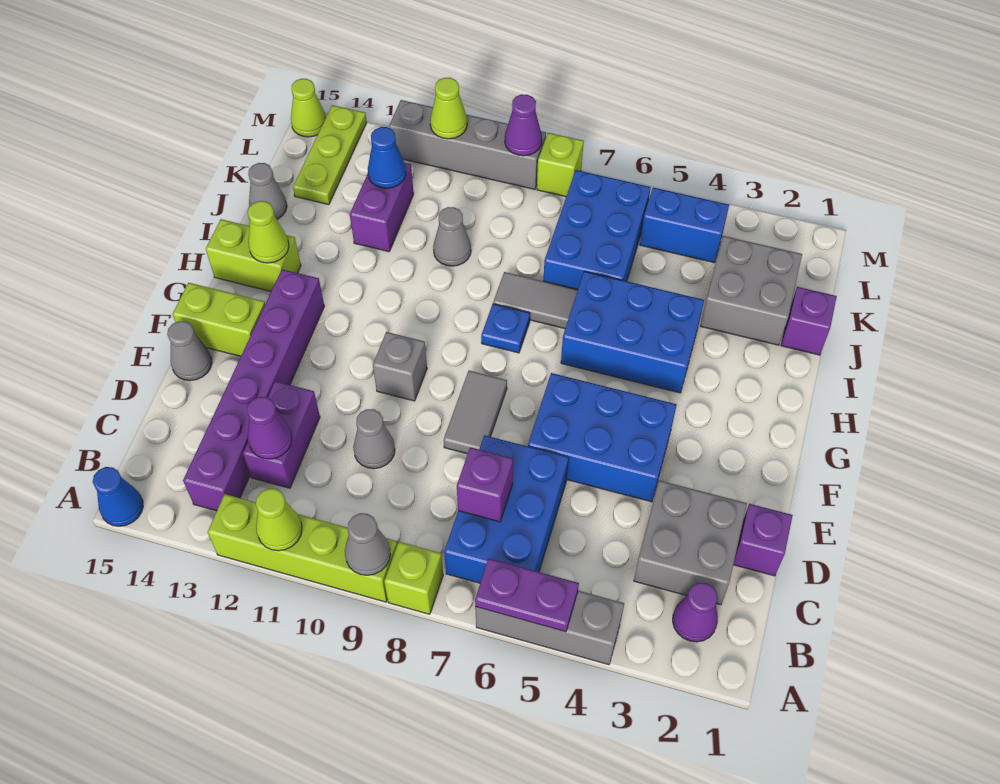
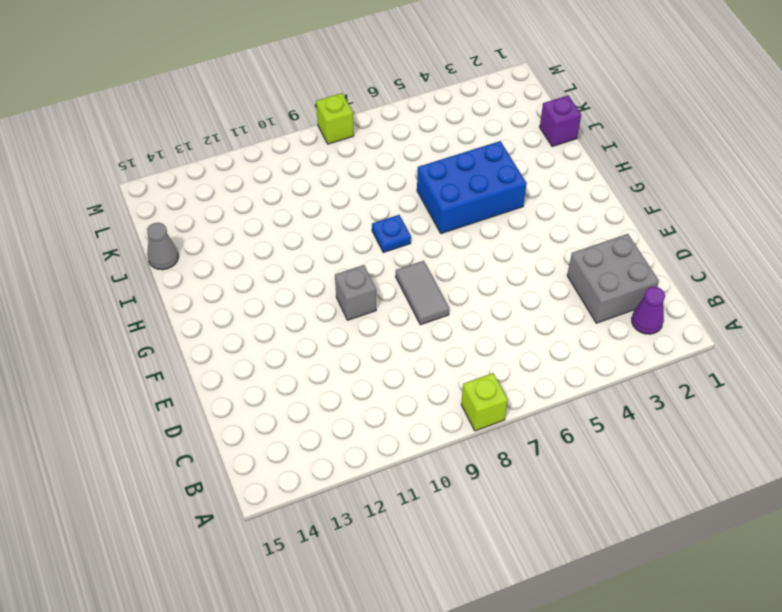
none -> grey 1x3 brick [475,591,624,665]
none -> lime 1x4 brick [208,494,397,602]
none -> blue 1x1 cone [93,467,143,526]
none -> blue 2x3 brick [444,435,569,583]

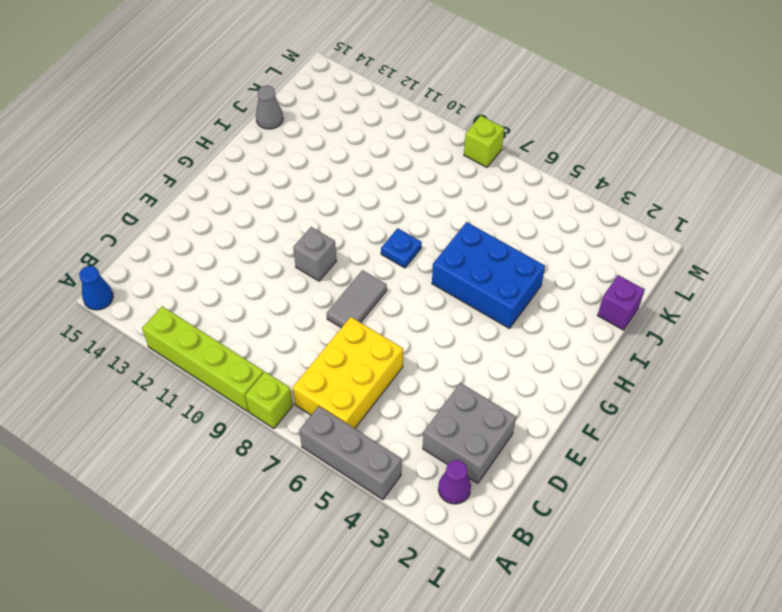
yellow 2x3 brick [293,317,403,428] -> blue 2x3 brick [444,435,569,583]
none -> purple 1x6 brick [183,269,324,511]
none -> purple 1x2 brick [243,381,320,488]
none -> purple 1x1 brick [733,504,793,576]
none -> grey 1x1 cone [353,409,395,469]

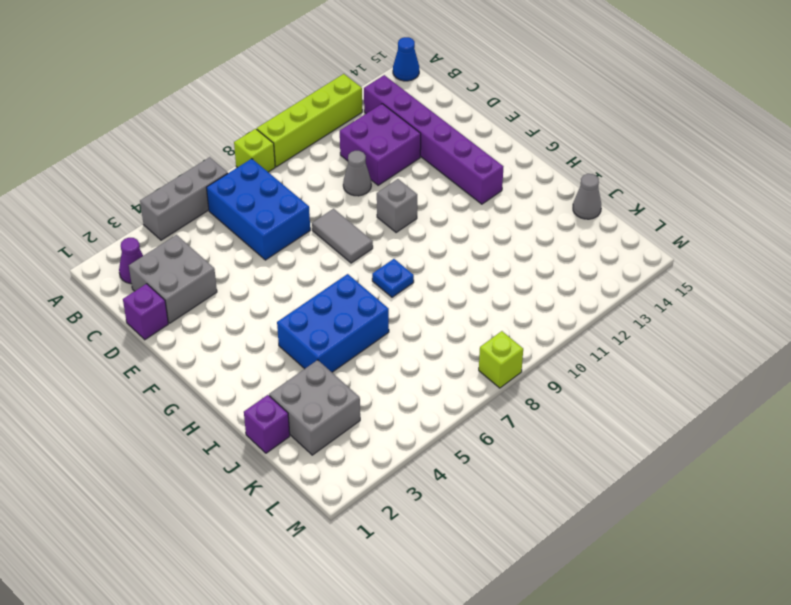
purple 2x2 brick [340,104,421,185] -> purple 1x2 brick [243,381,320,488]
none -> blue 2x3 brick [528,373,677,502]
none -> grey 1x1 cone [167,321,212,381]
none -> lime 1x2 brick [173,283,265,356]
none -> lime 1x2 brick [206,219,301,291]

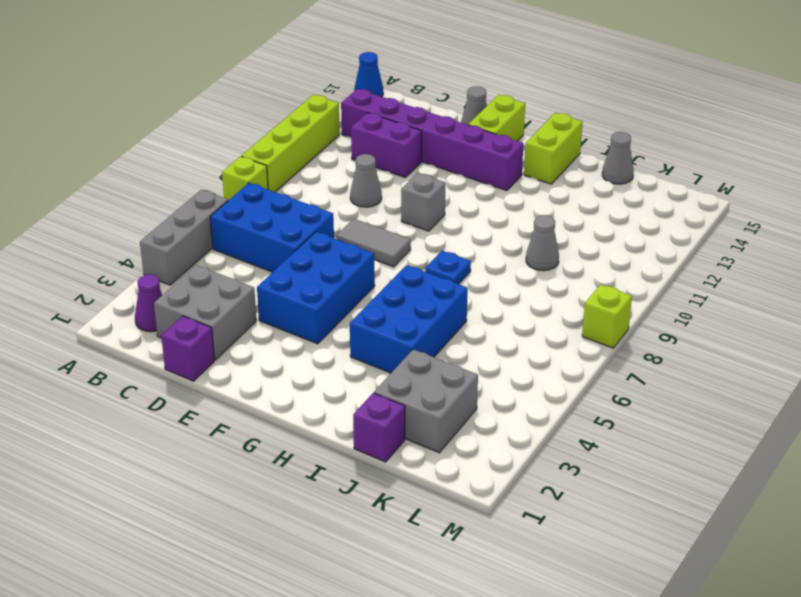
none -> grey 1x2 tile [493,272,578,329]
none -> blue 2x3 brick [543,170,651,289]
none -> purple 1x2 brick [350,163,414,252]
none -> lime 1x3 plate [293,105,367,205]

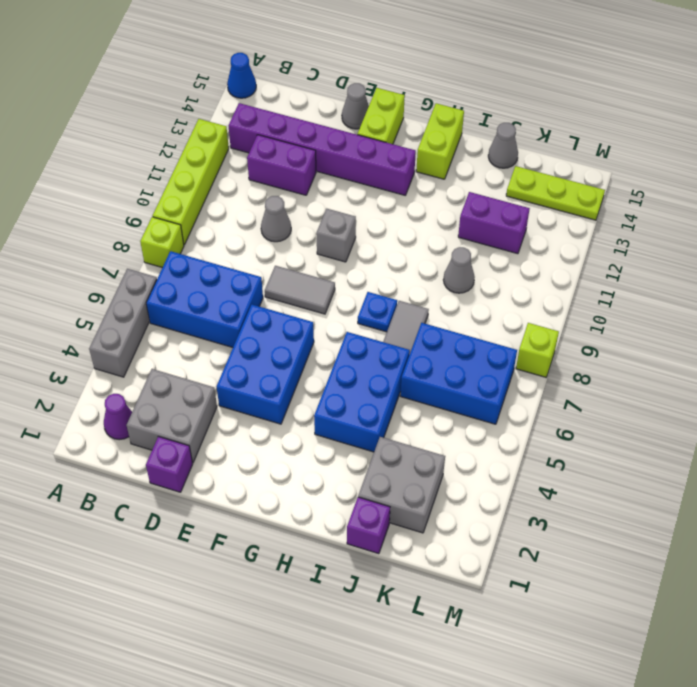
none -> blue 1x2 brick [640,187,729,263]
none -> grey 1x4 brick [389,100,546,189]
none -> lime 1x1 cone [291,79,326,137]
none -> purple 1x2 plate [475,559,579,632]

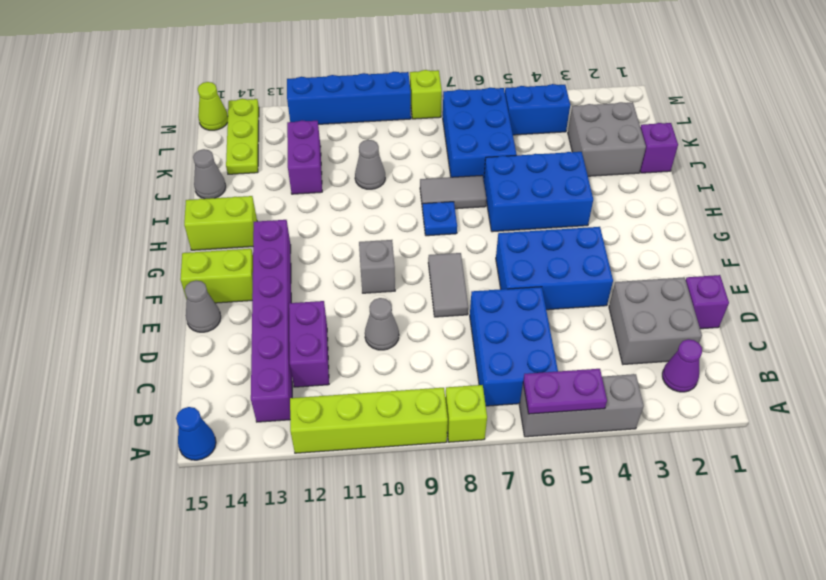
blue 1x4 brick [287,72,411,124] -> grey 1x4 brick [389,100,546,189]
none -> grey 1x1 cone [345,513,390,575]
none -> lime 1x1 cone [256,489,302,551]
none -> purple 1x1 brick [457,447,513,522]
none -> purple 1x1 cone [247,397,292,459]

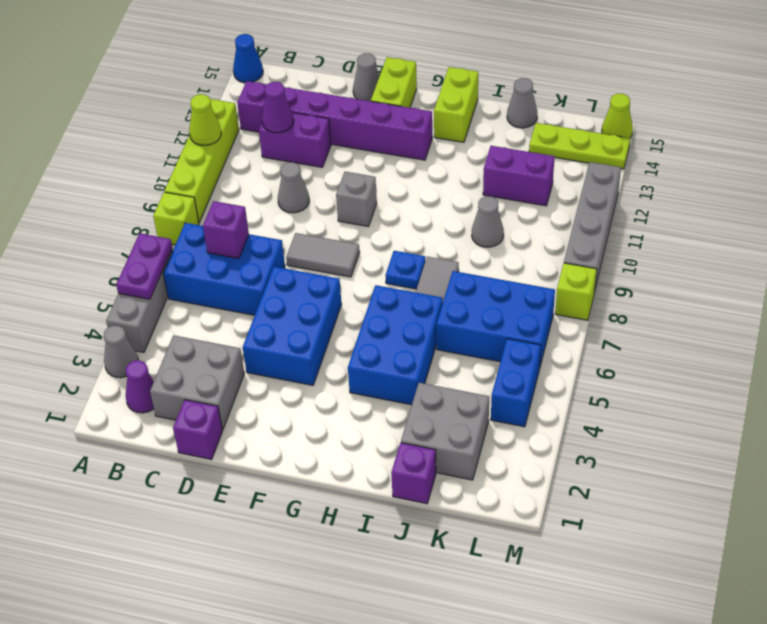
grey 1x1 cone [104,326,138,378] -> grey 1x1 cone moved to [345,513,390,575]
none -> lime 1x1 cone [248,201,289,263]
none -> blue 1x1 cone [368,127,406,188]
none -> purple 1x1 cone [505,94,542,156]
none -> lime 1x1 cone [430,78,467,139]

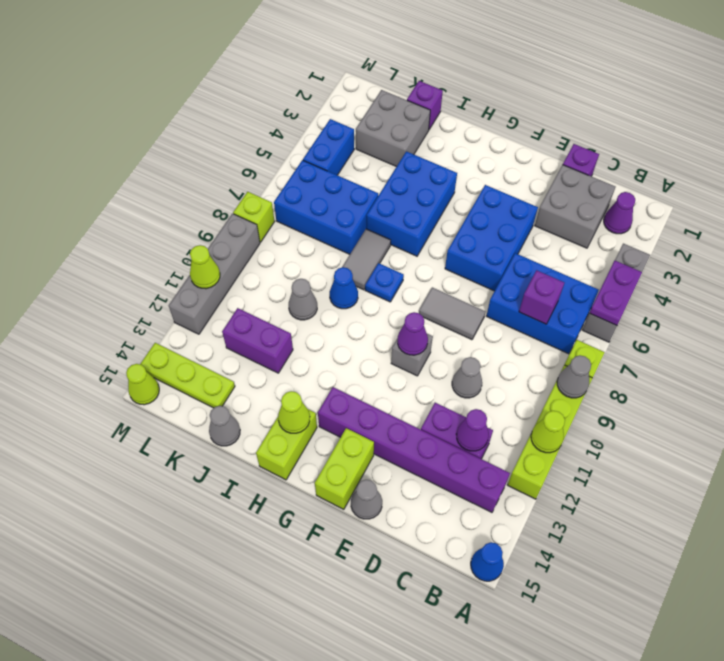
purple 1x1 cone [398,312,428,355] -> purple 1x1 cone moved to [505,94,542,156]
blue 1x1 cone [330,267,358,309] -> blue 1x1 cone moved to [368,127,406,188]

